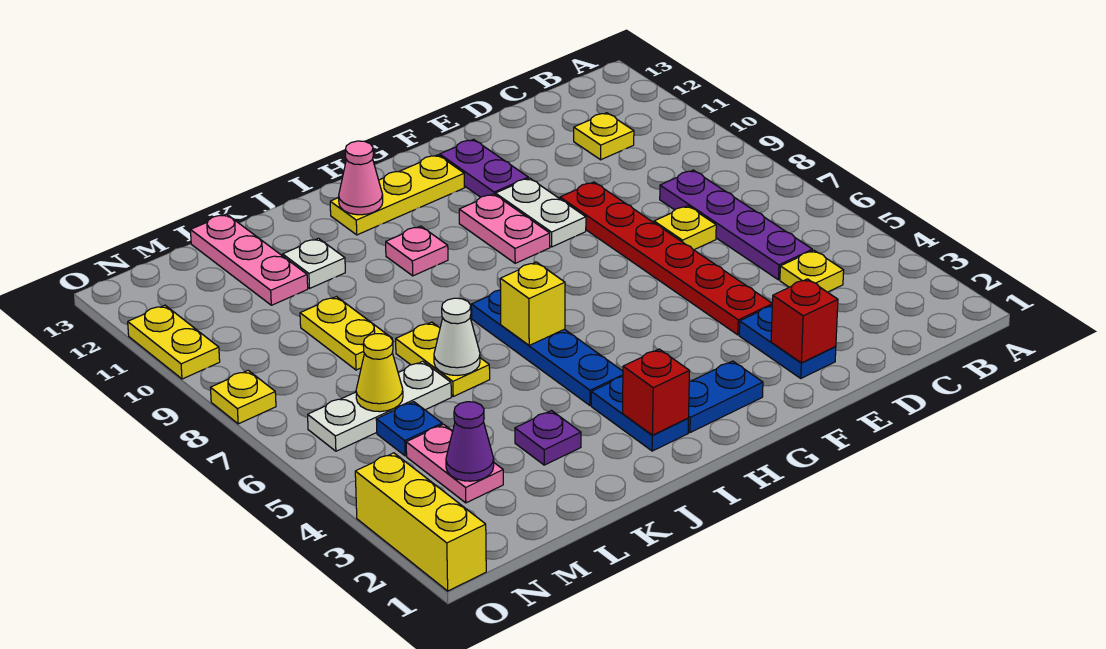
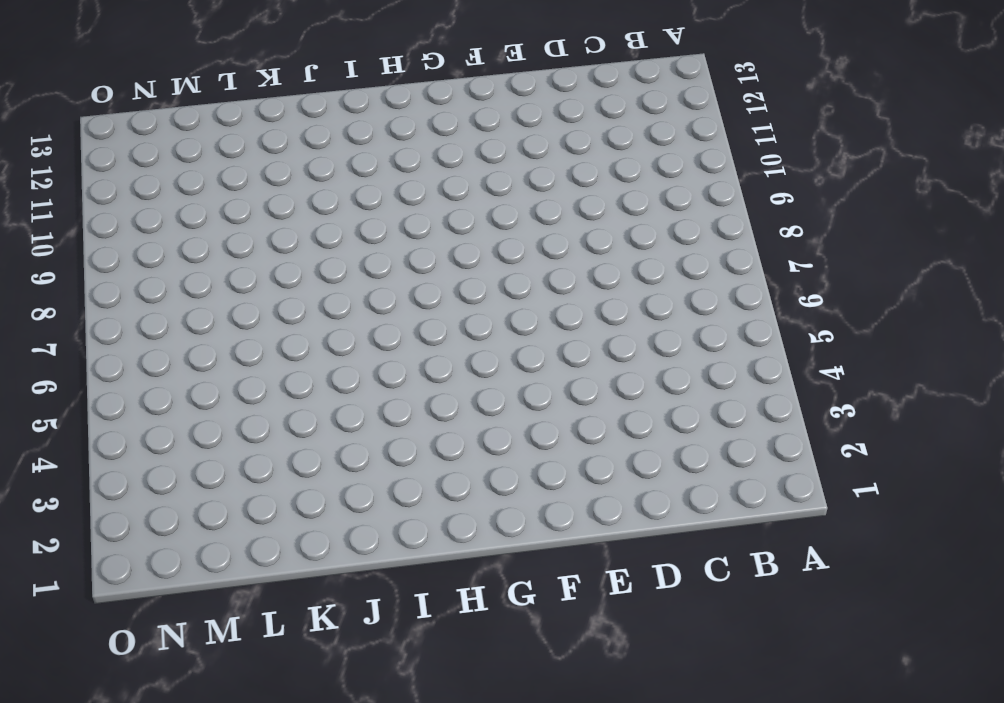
none -> yellow 1x1 plate [780,250,844,292]
none -> purple 1x4 plate [660,170,812,280]
none -> yellow 1x1 plate [574,113,634,160]
none -> yellow 1x1 plate [654,206,716,250]

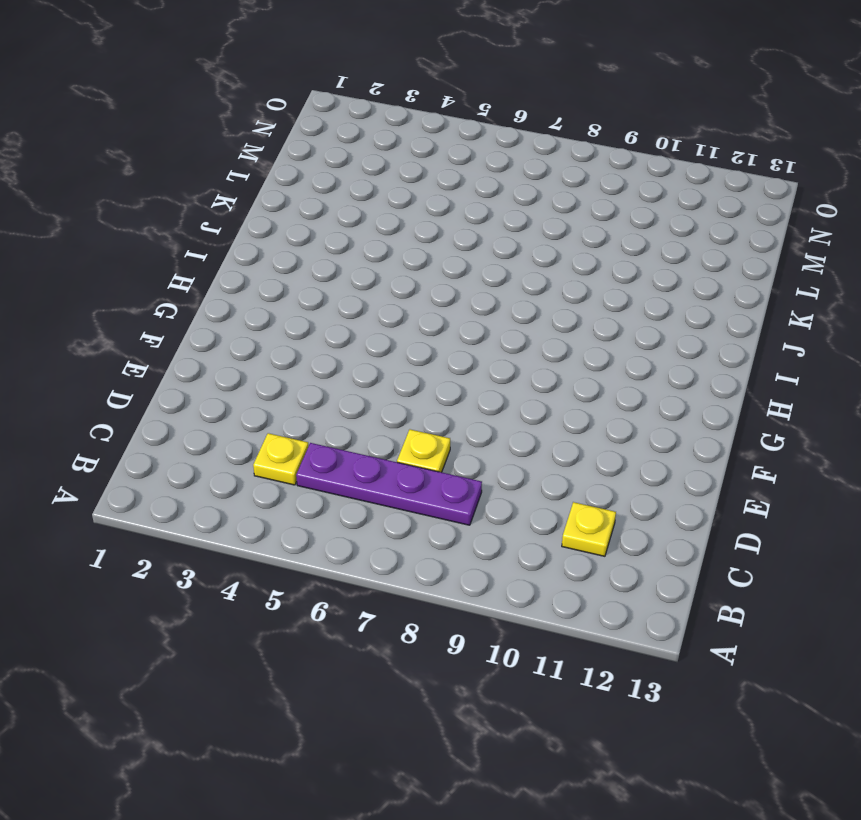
none -> blue 1x2 plate [739,306,836,378]
none -> red 1x6 plate [560,182,772,335]
none -> white 1x2 plate [496,178,586,247]
none -> purple 1x2 plate [440,139,528,197]

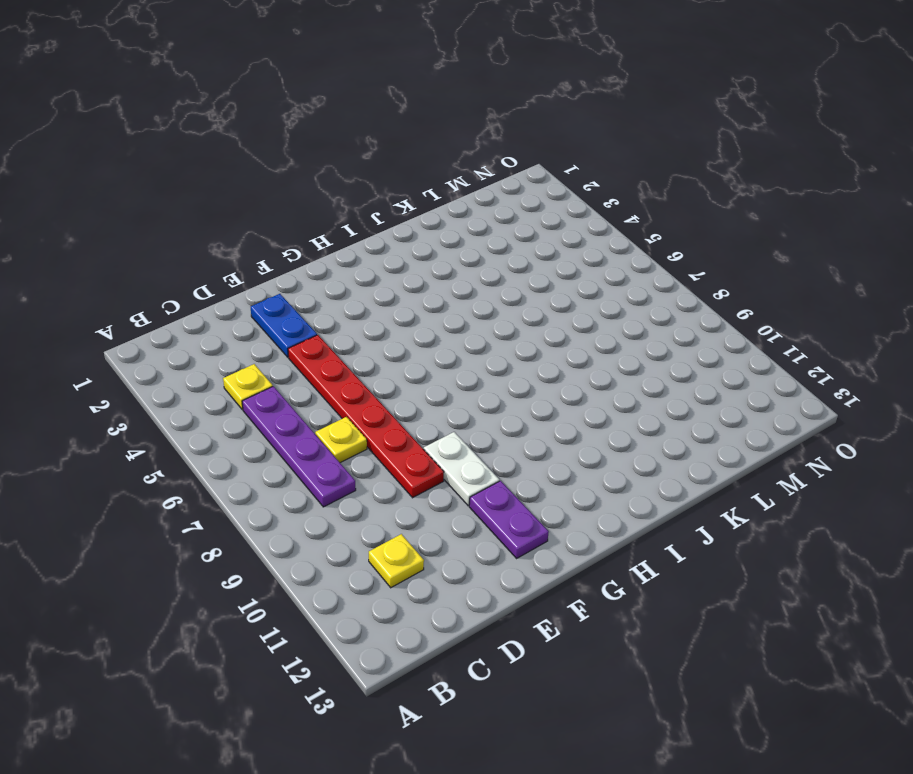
none -> blue 1x2 plate [688,361,763,433]
none -> pink 1x2 plate [459,194,550,263]
none -> yellow 1x3 plate [330,155,464,235]
none -> blue 1x2 plate [591,377,688,451]

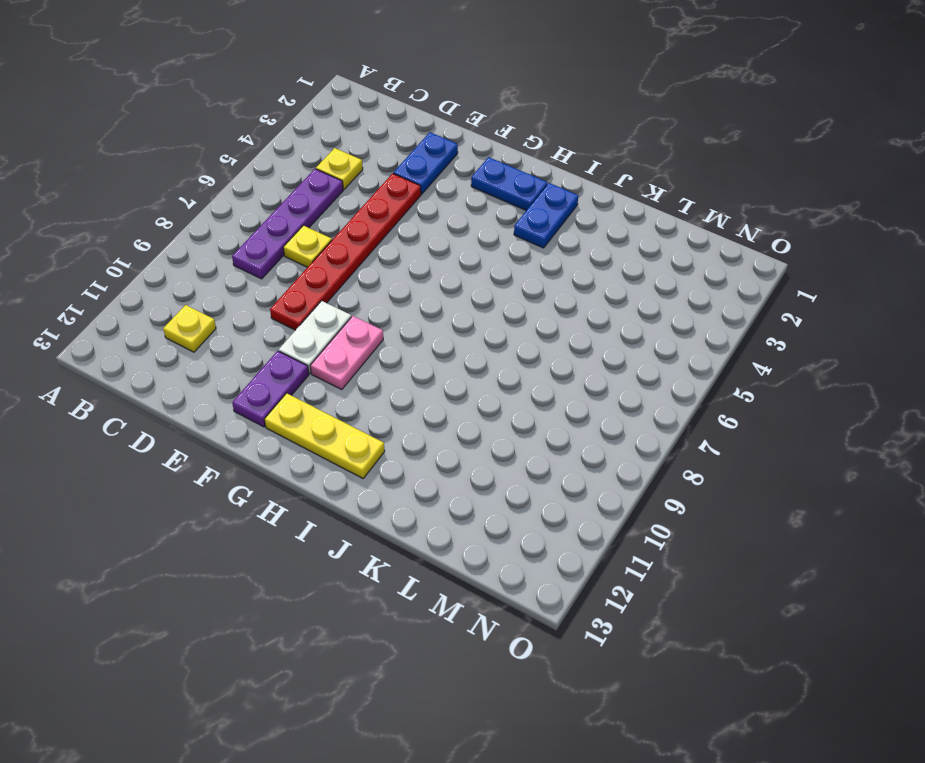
none -> blue 1x4 plate [471,290,623,405]
none -> pink 1x1 plate [386,226,448,276]
none -> purple 1x1 plate [515,411,581,465]
none -> yellow 1x2 plate [396,322,490,396]

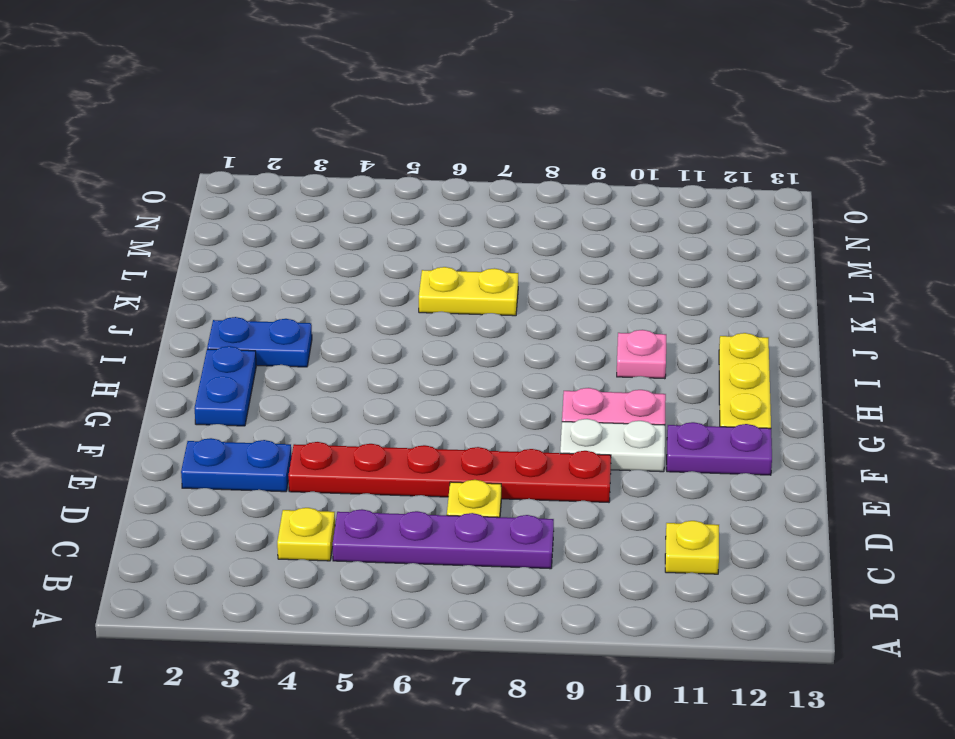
none -> blue 1x4 plate [471,290,623,405]
none -> purple 1x1 plate [515,411,581,465]
none -> white 1x1 plate [283,238,345,288]
none -> white 1x3 plate [308,361,451,451]

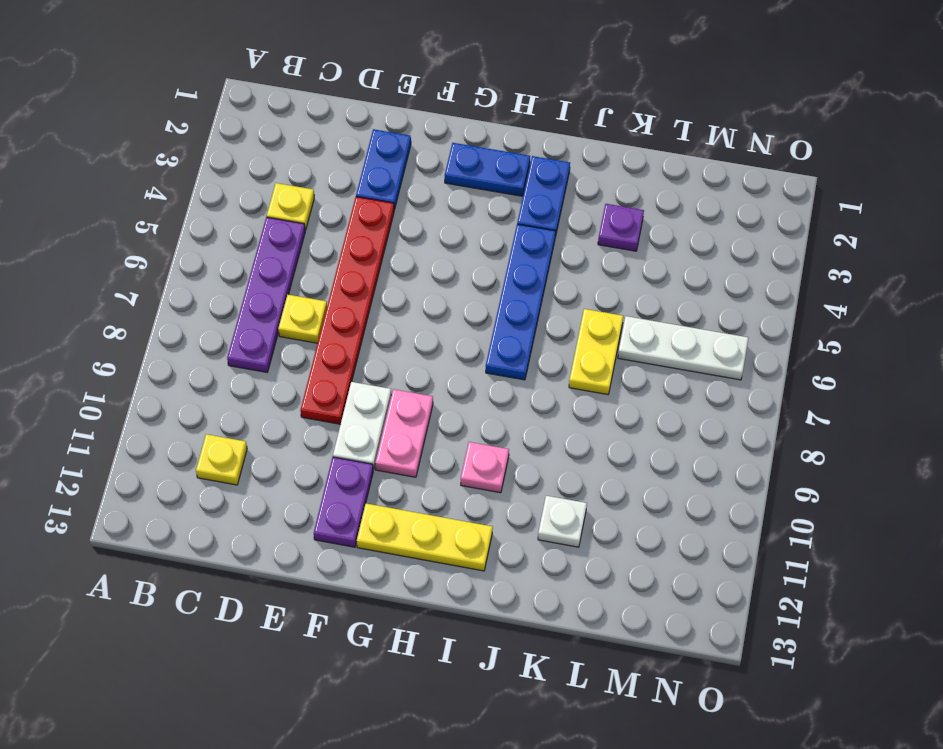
none -> yellow 1x2 plate [300,297,393,370]
none -> pink 1x3 plate [191,214,308,305]
none -> pink 1x2 plate [406,424,503,503]
none -> blue 1x1 plate [376,402,442,456]

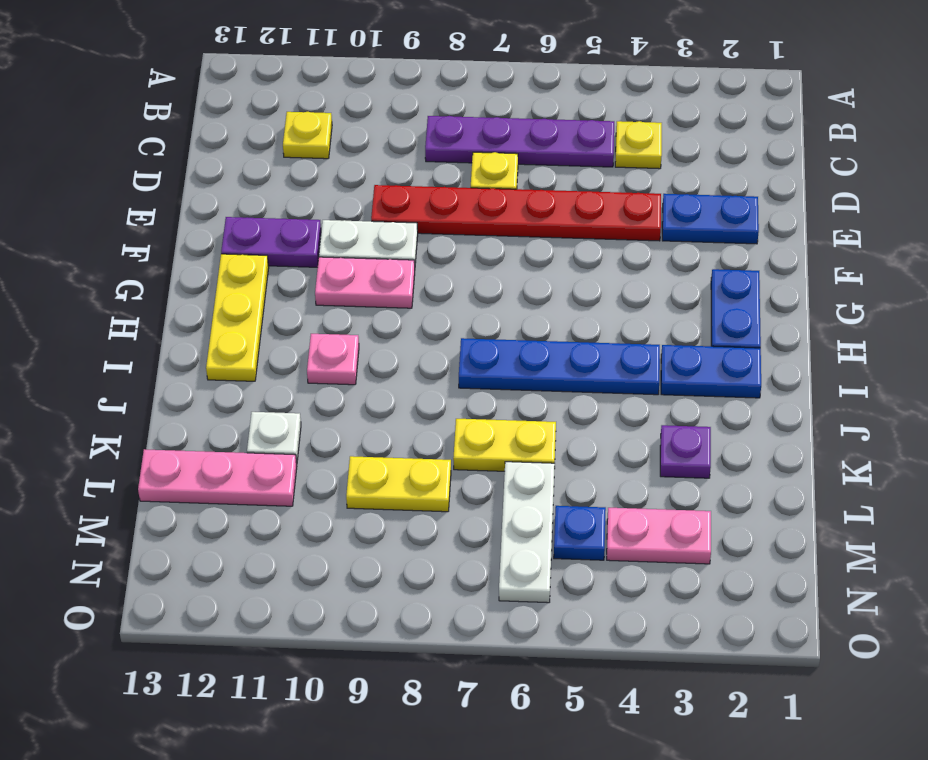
none -> yellow 1x3 brick [355,453,486,591]
none -> yellow 1x1 plate [211,370,276,424]
none -> yellow 1x2 plate [128,305,220,379]
none -> red 1x1 brick [771,279,838,363]

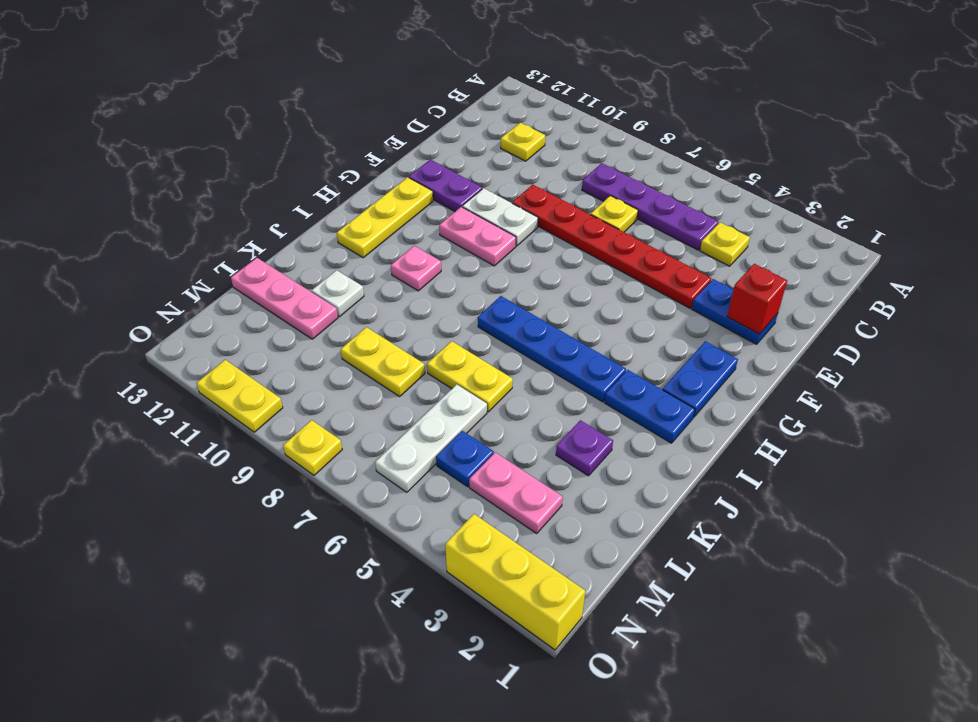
none -> red 1x1 brick [623,349,690,435]
none -> yellow 1x1 brick [500,262,565,345]
none -> pink 1x1 cone [339,141,383,215]
none -> white 1x1 cone [434,298,480,375]

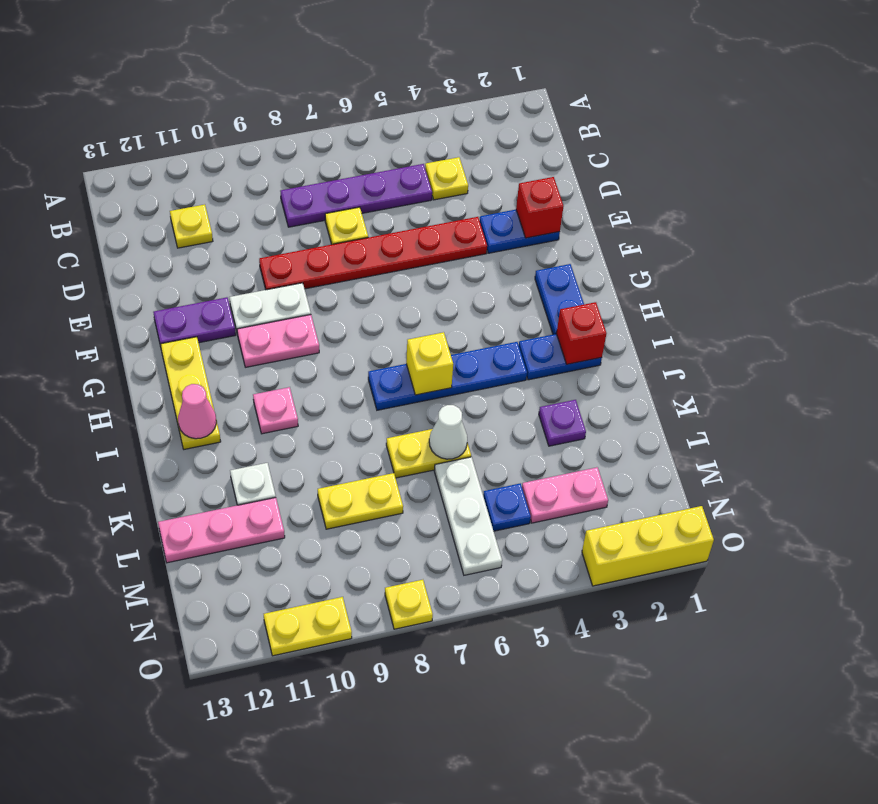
none -> purple 1x1 cone [446,402,494,481]
none -> yellow 1x1 cone [356,334,403,412]

